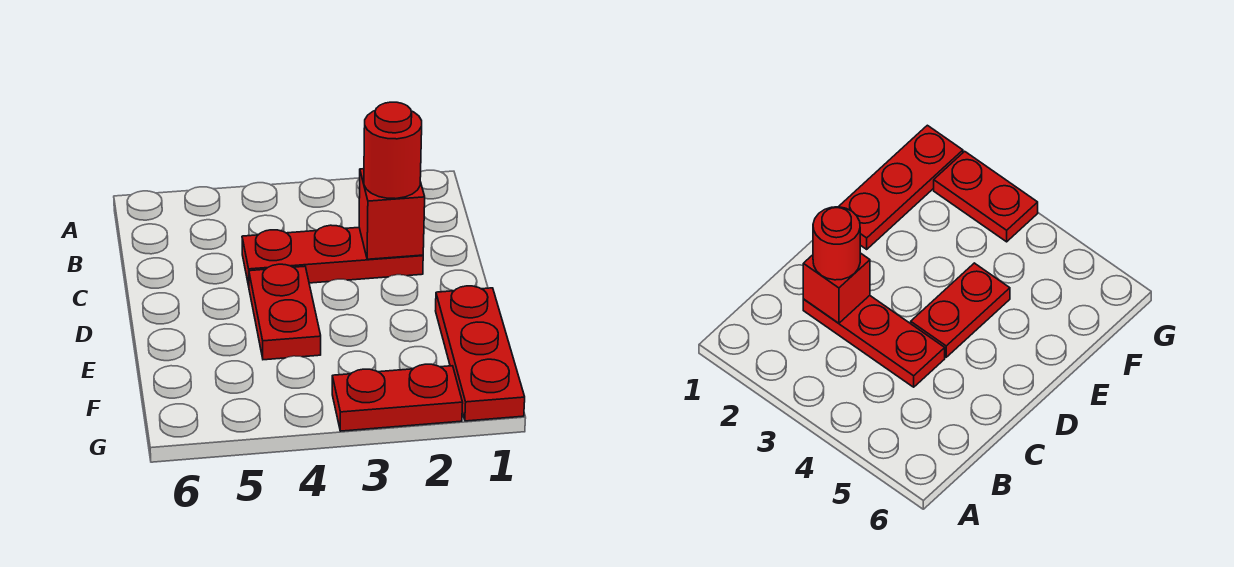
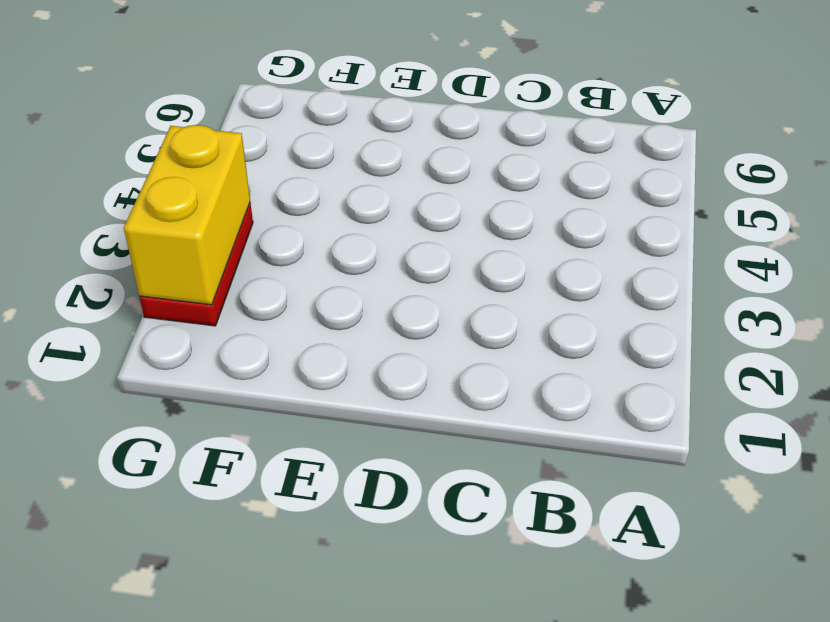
yellow 1x2 brick [124,125,250,305] -> none
none -> red 1x3 plate [242,225,423,286]
none -> red 1x2 plate [249,264,321,360]

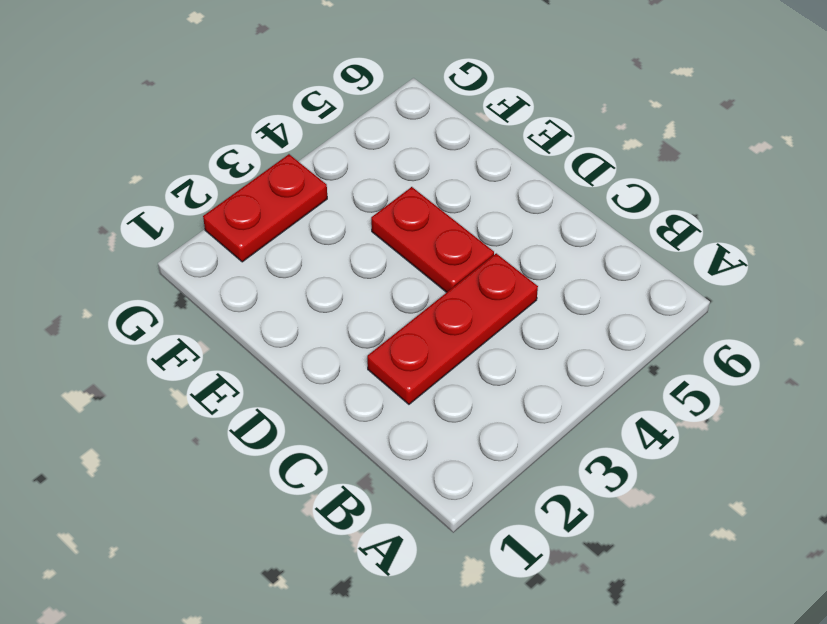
none -> red 1x3 plate [436,286,525,421]
none -> red 1x1 brick [359,169,425,259]

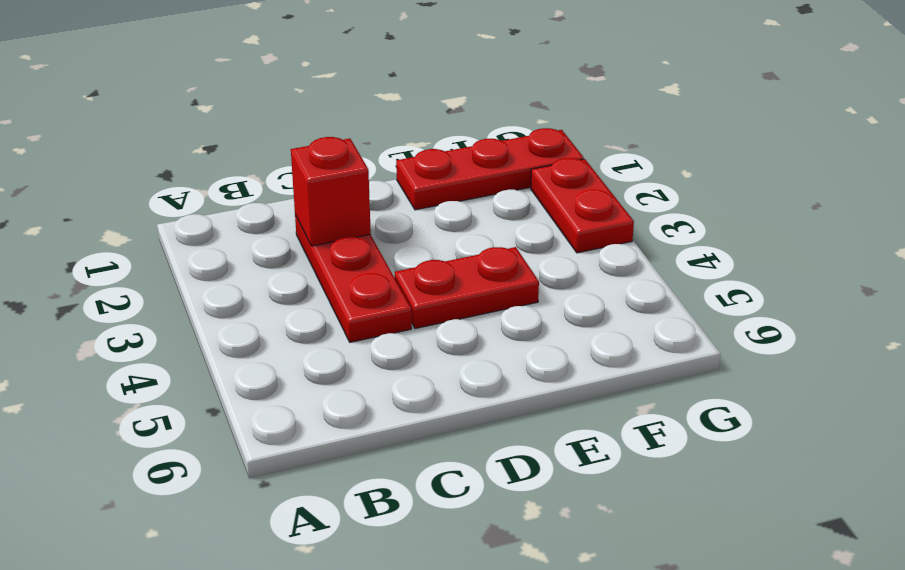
none -> red 1x1 round brick [364,102,422,199]

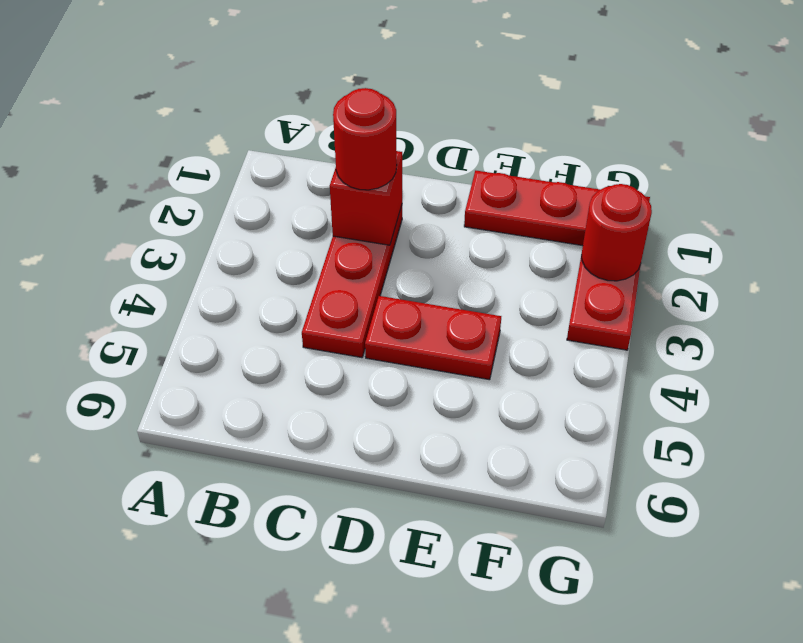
red 1x1 round brick [582,184,652,281] -> none

